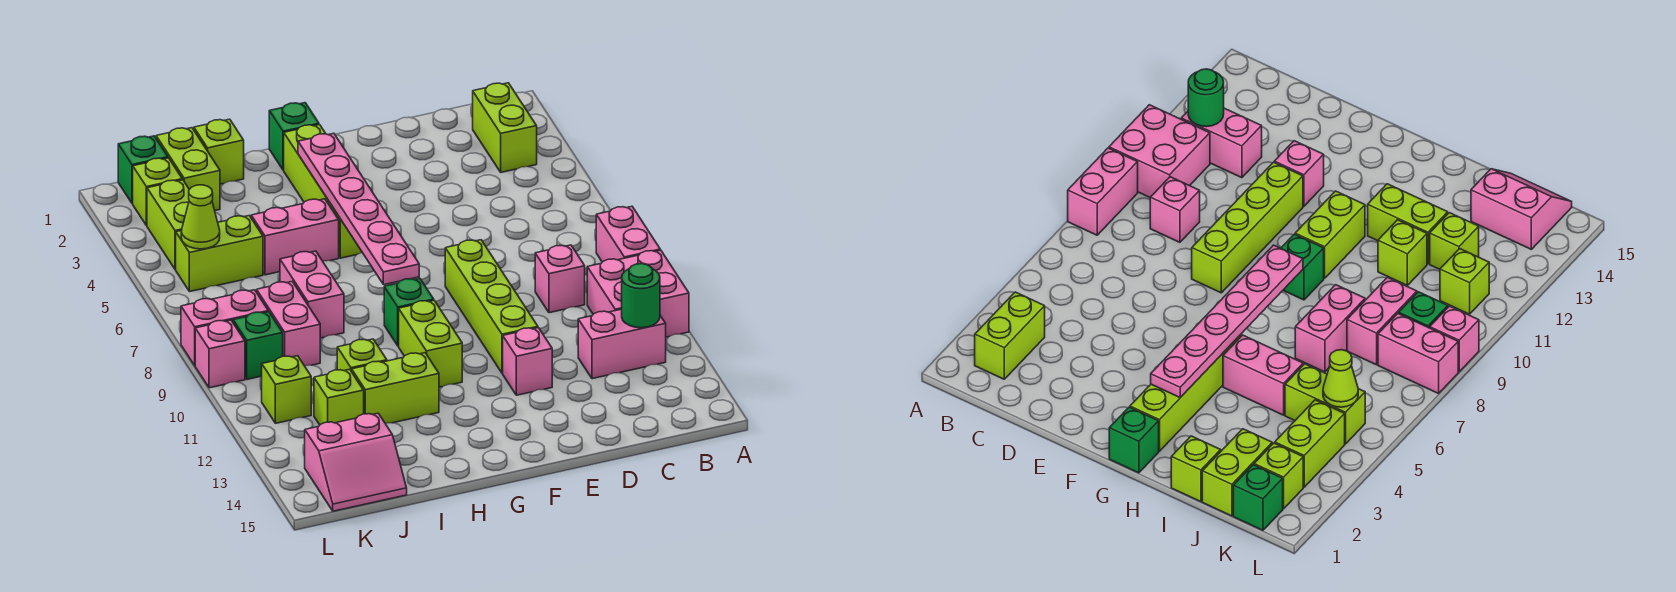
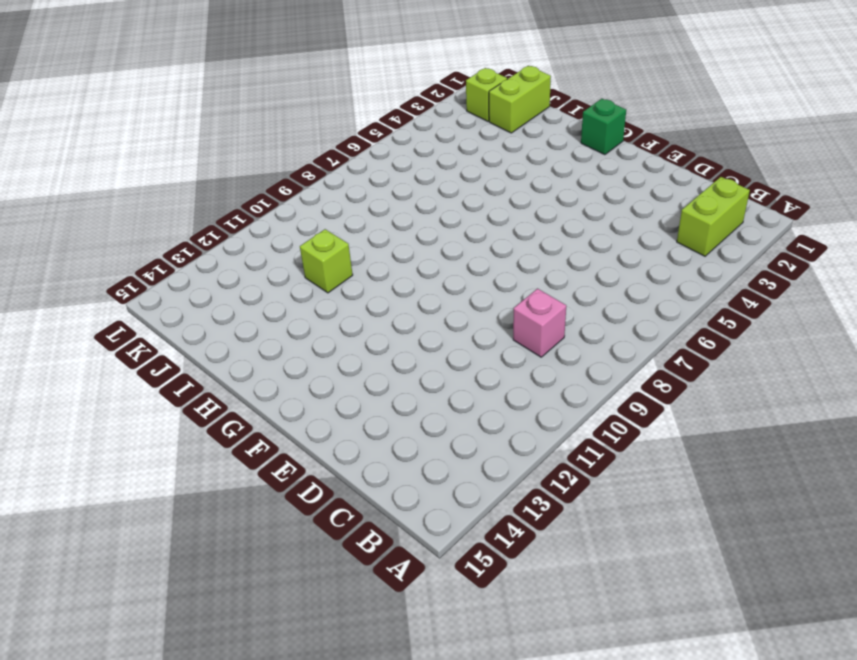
none -> pink 1x2 brick [596,206,660,262]
none -> pink 2x2 brick [587,250,689,337]
none -> pink 1x2 brick [578,309,666,379]
none -> lime 1x4 brick [445,240,538,373]

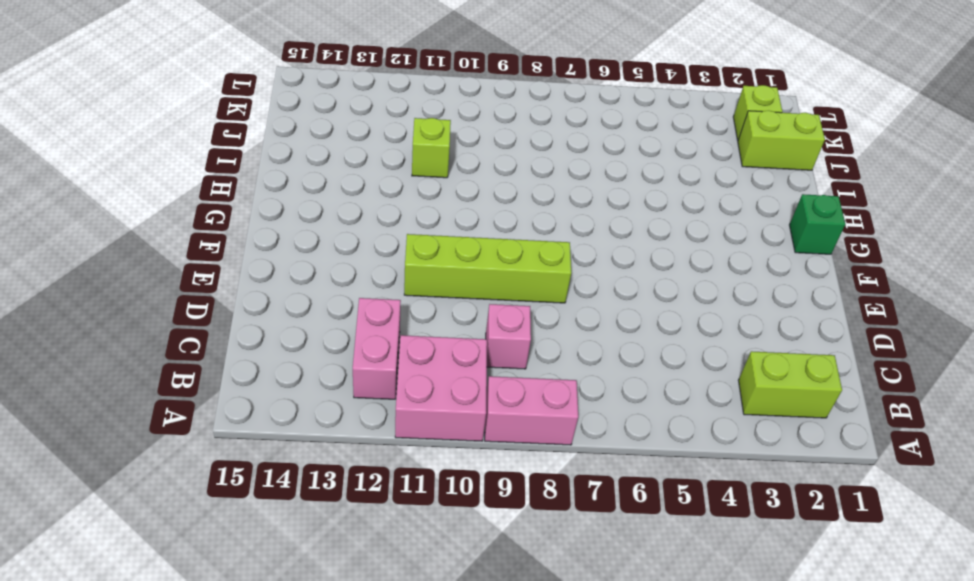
none -> pink 1x1 brick [503,328,552,395]
none -> lime 1x4 brick [284,125,362,258]
none -> green 1x1 brick [384,278,434,346]
none -> lime 1x2 brick [399,301,462,387]

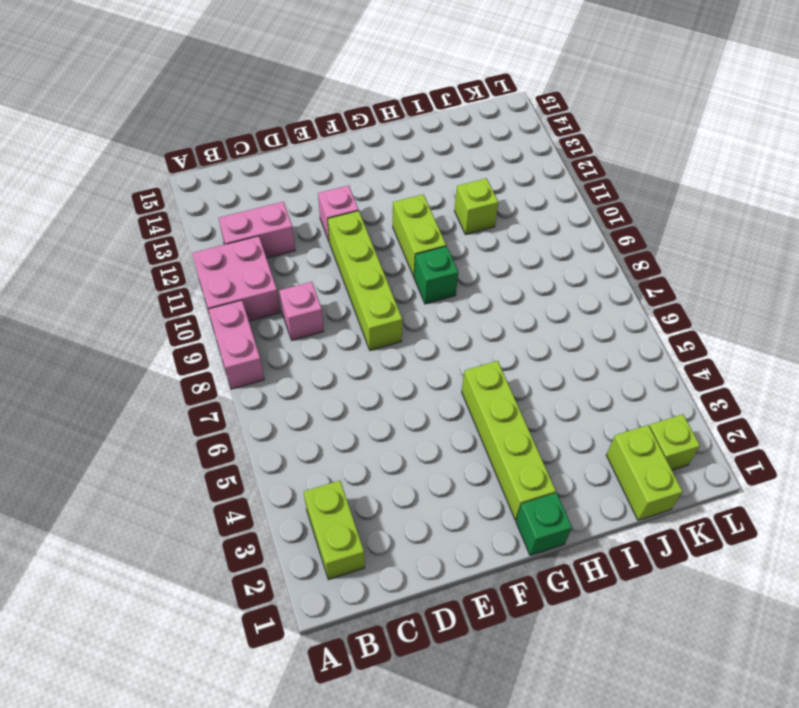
none -> pink 1x2 brick [251,199,339,275]
none -> lime 1x2 brick [352,353,439,424]
none -> lime 1x1 brick [194,119,244,184]
none -> pink 1x2 brick [280,251,344,338]

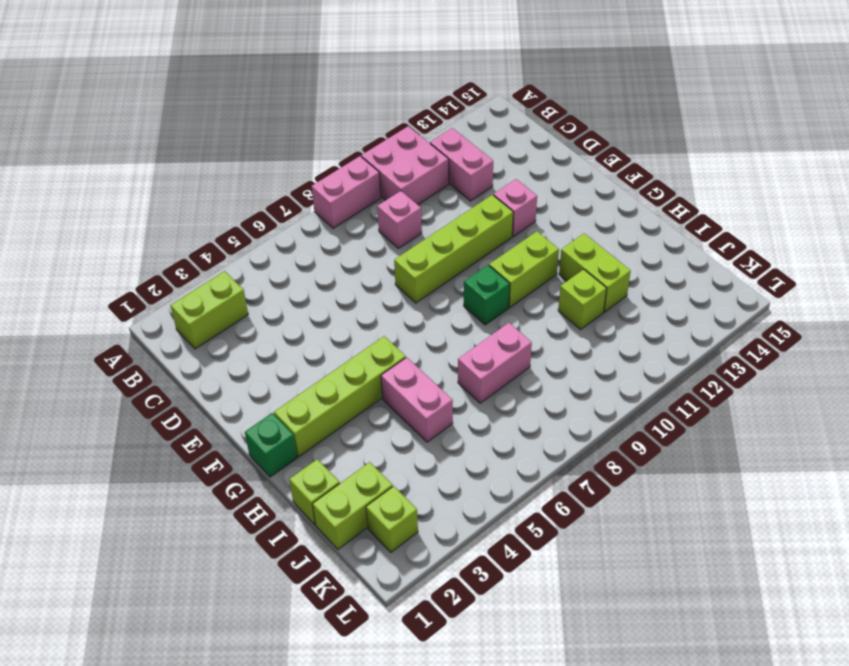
none -> lime 1x2 brick [176,216,263,292]
none -> pink 1x2 brick [257,282,320,366]
none -> lime 1x1 brick [314,369,364,425]
none -> pink 2x2 slope [305,413,407,511]

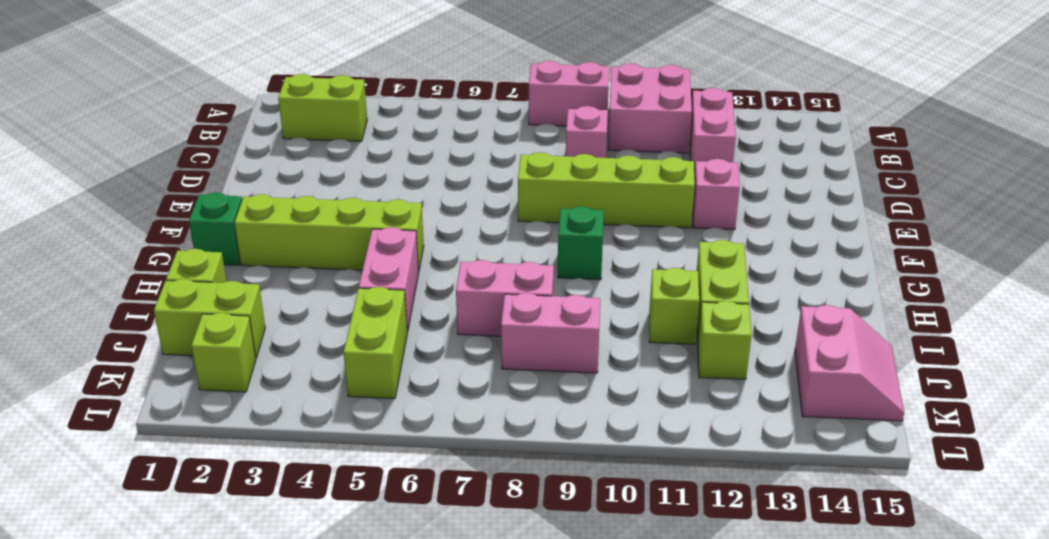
none -> lime 1x2 brick [399,301,462,387]
none -> green 1x1 brick [118,136,168,204]
none -> lime 1x2 brick [147,180,189,270]
none -> pink 1x2 brick [181,290,268,366]

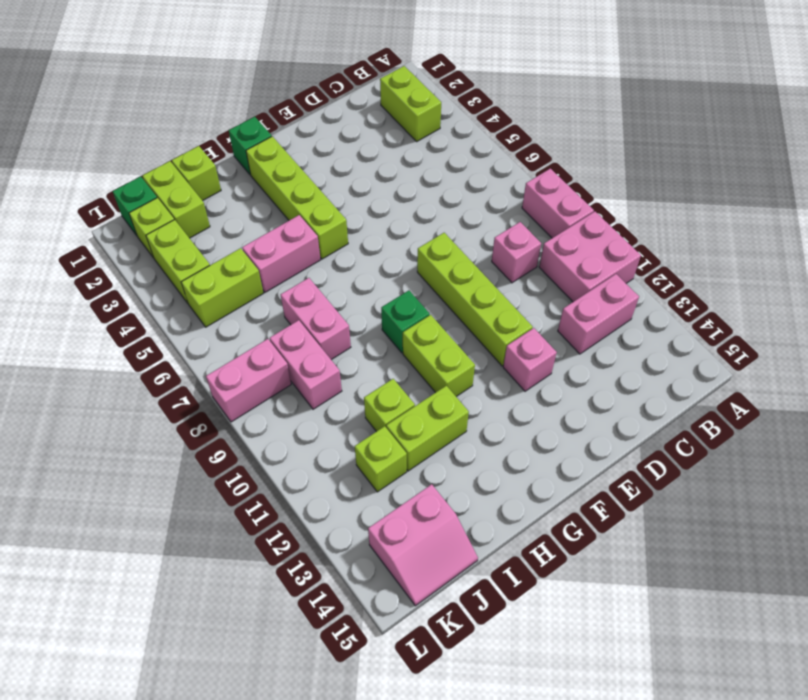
none -> green 1x1 brick [233,312,283,379]
none -> lime 1x1 brick [262,356,311,423]
none -> pink 1x1 brick [195,320,245,388]
none -> green 1x1 round brick [622,264,660,328]

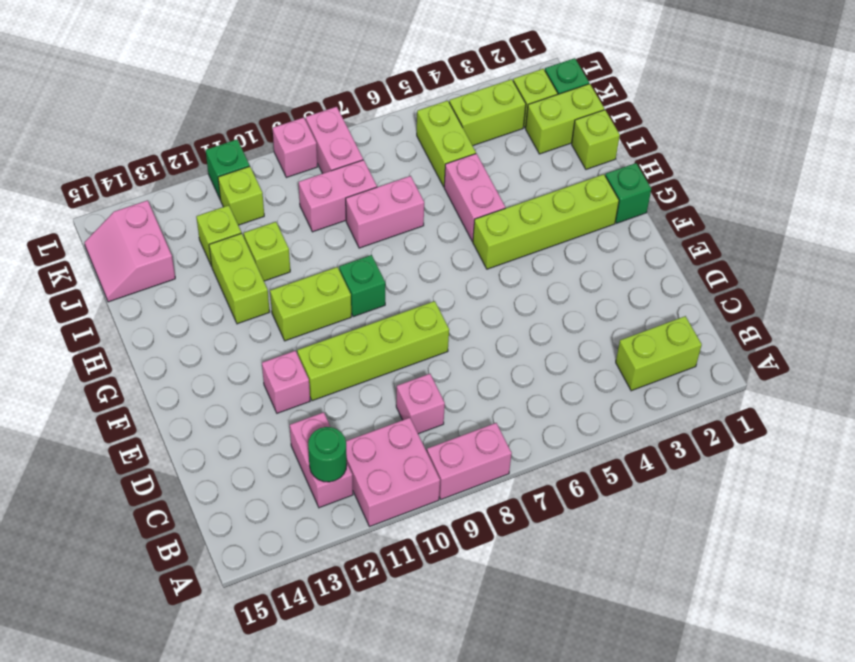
green 1x1 brick [206,140,250,200] -> green 1x1 brick moved to [233,312,283,379]
none -> pink 1x6 plate [298,133,419,285]
none -> lime 1x1 cone [181,185,220,249]

